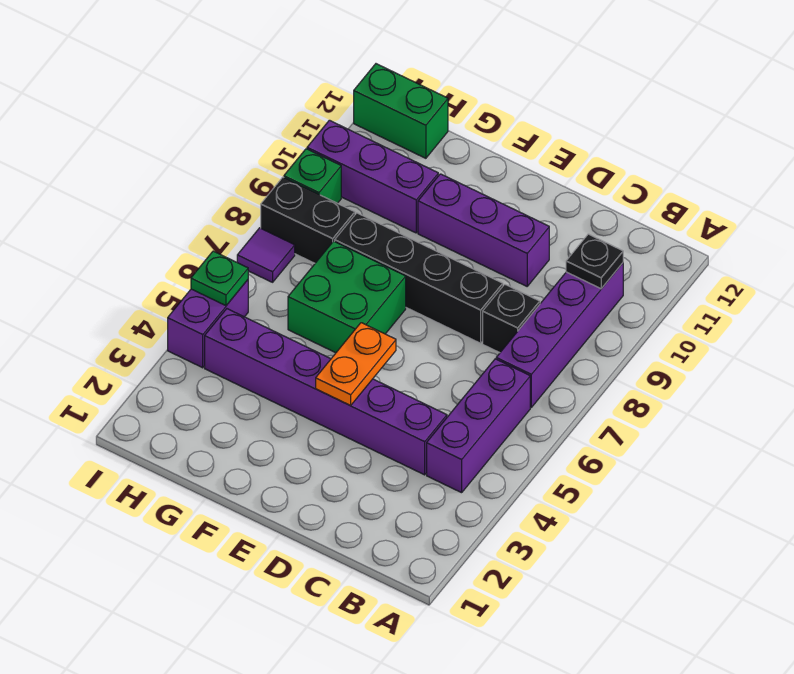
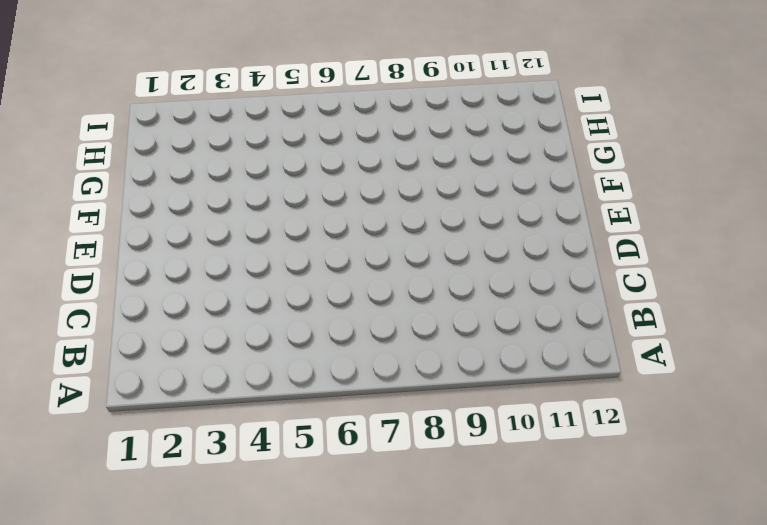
none -> purple 1x3 brick [427,359,530,493]
none -> purple 1x4 brick [496,263,623,407]
none -> purple 1x6 brick [205,309,447,475]

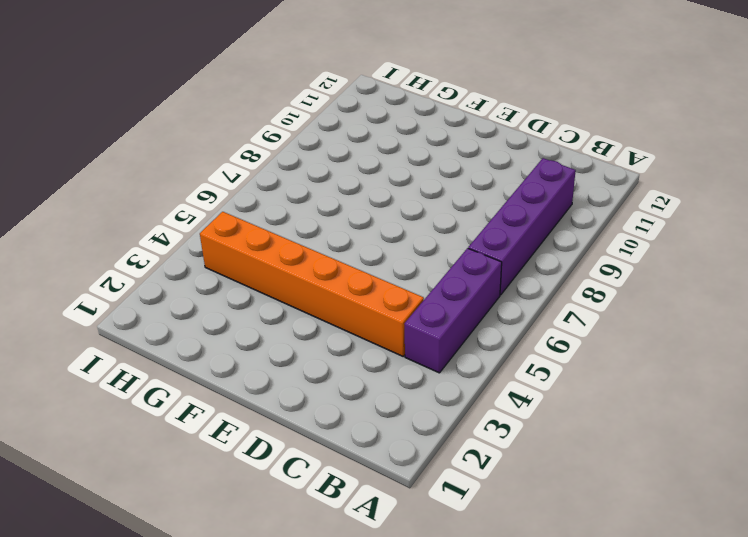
orange 1x6 brick [200,212,424,356] -> purple 1x6 brick [205,309,447,475]
none -> black 1x1 brick [483,284,540,353]
none -> black 1x4 brick [335,213,503,343]
none -> purple 1x3 brick [418,174,549,286]

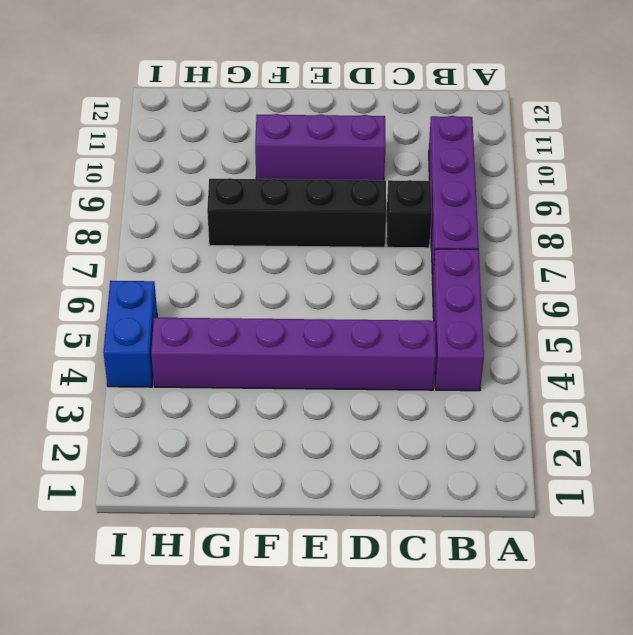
blue 1x2 brick [103,281,157,387] -> purple 1x2 brick [168,280,248,368]
none -> green 2x2 brick [288,241,406,353]
none -> purple 1x3 brick [307,120,438,233]
none -> black 1x2 brick [261,177,355,263]

